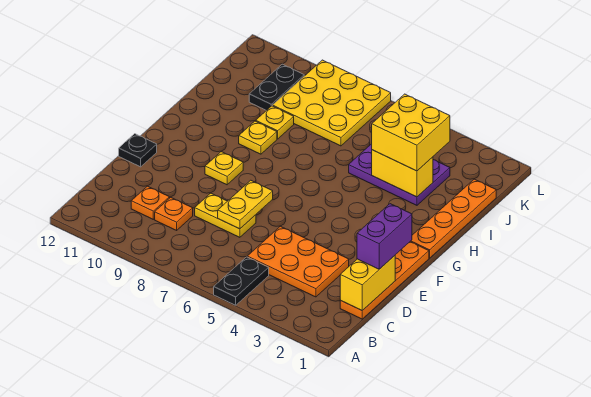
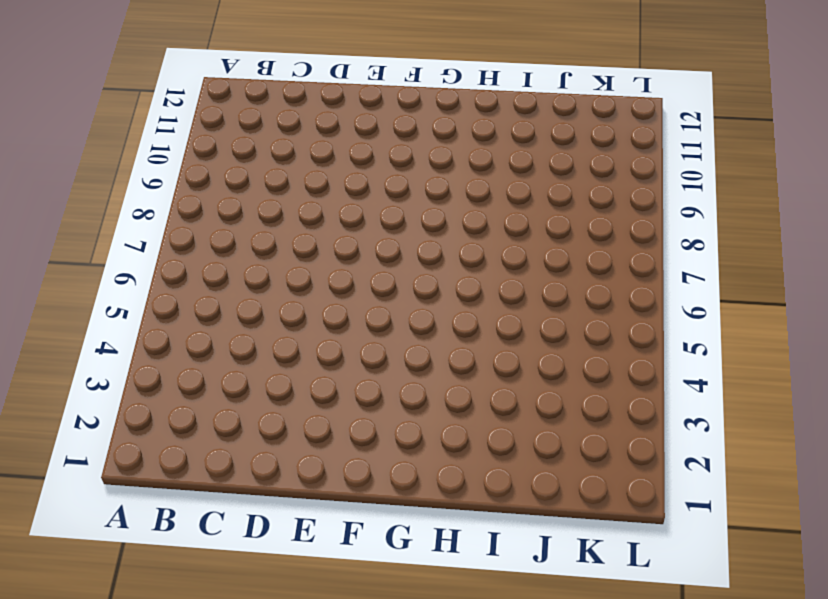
none -> black 1x2 plate [214,257,269,305]
none -> orange 1x4 plate [340,242,429,319]
none -> orange 2x3 plate [247,226,349,297]

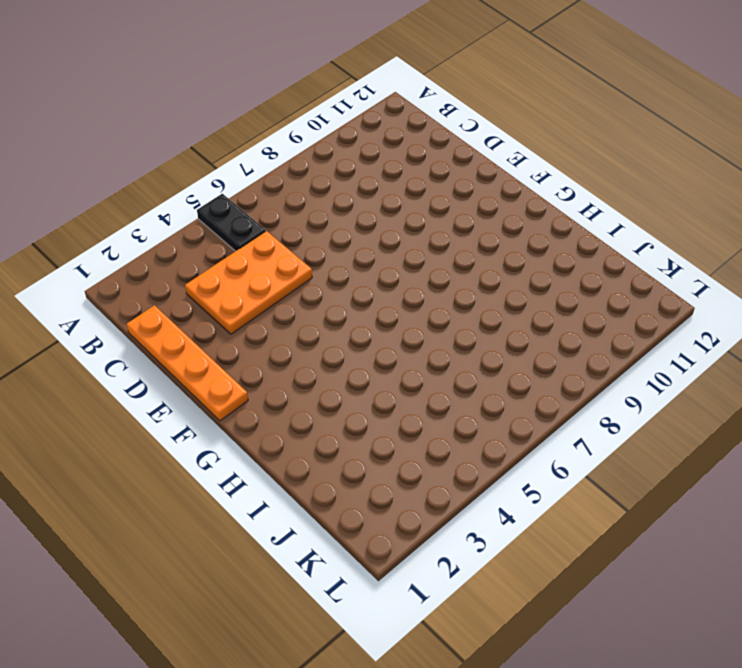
none -> orange 1x1 plate [155,197,193,230]
none -> orange 1x1 plate [131,186,169,219]
none -> yellow 1x2 plate [195,193,256,237]

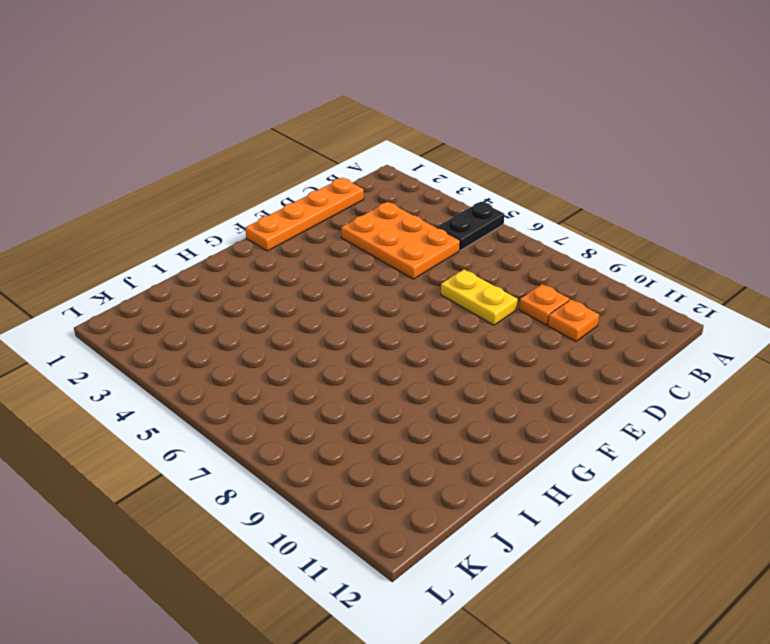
none -> black 1x1 plate [119,134,157,167]
none -> yellow 1x1 plate [205,152,243,185]
none -> orange 1x4 plate [410,179,496,258]

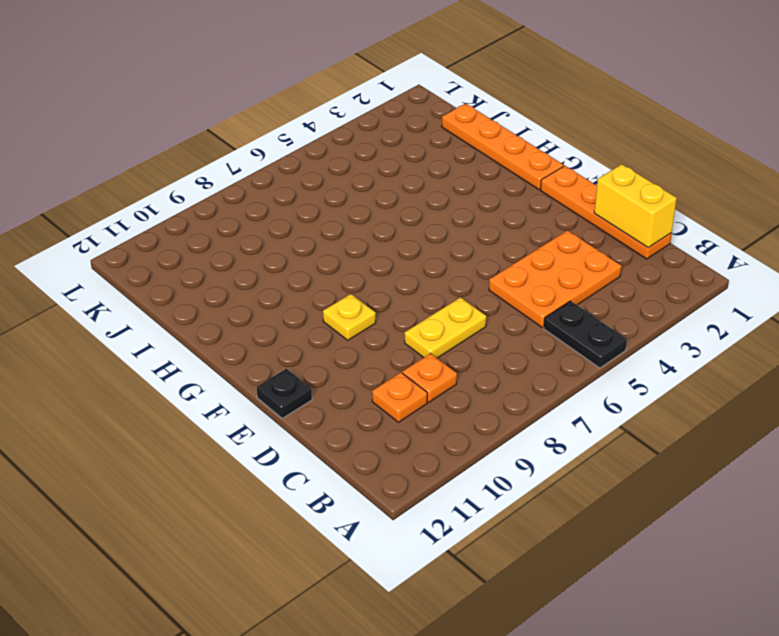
none -> yellow 1x1 plate [239,121,277,154]
none -> purple 2x3 plate [349,144,450,205]
none -> yellow 1x1 plate [256,106,294,139]

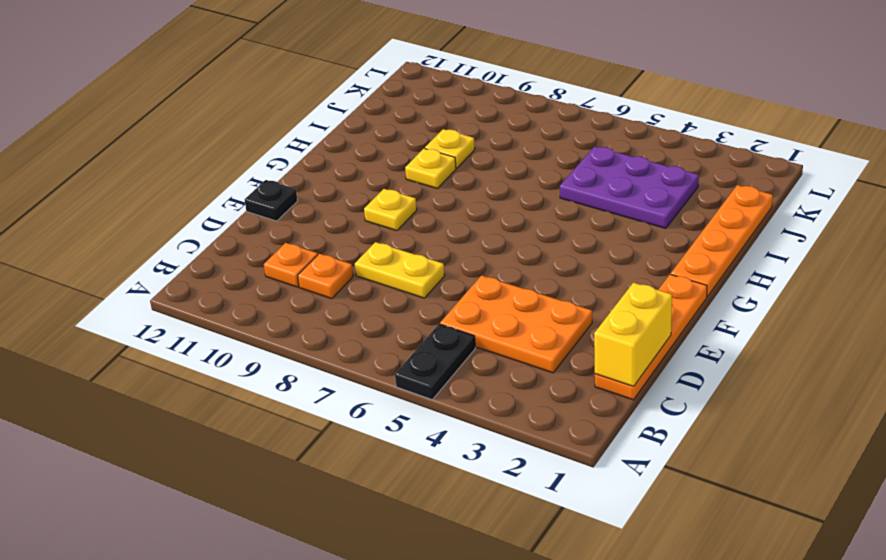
none -> yellow 3x3 plate [273,60,391,146]
none -> black 1x2 plate [249,64,304,110]
none -> yellow 1x2 plate [218,180,273,229]

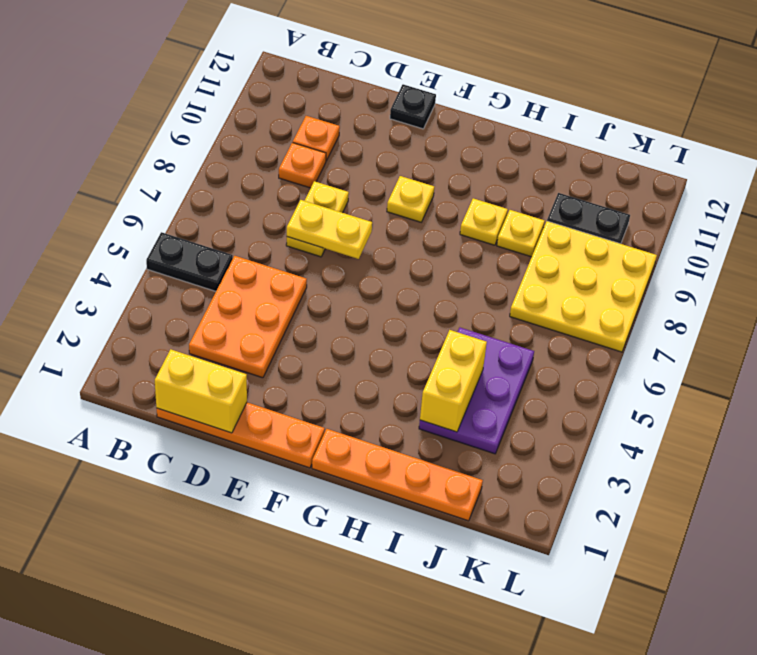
none -> purple 1x2 brick [357,204,412,269]
none -> yellow 2x2 brick [372,94,450,171]

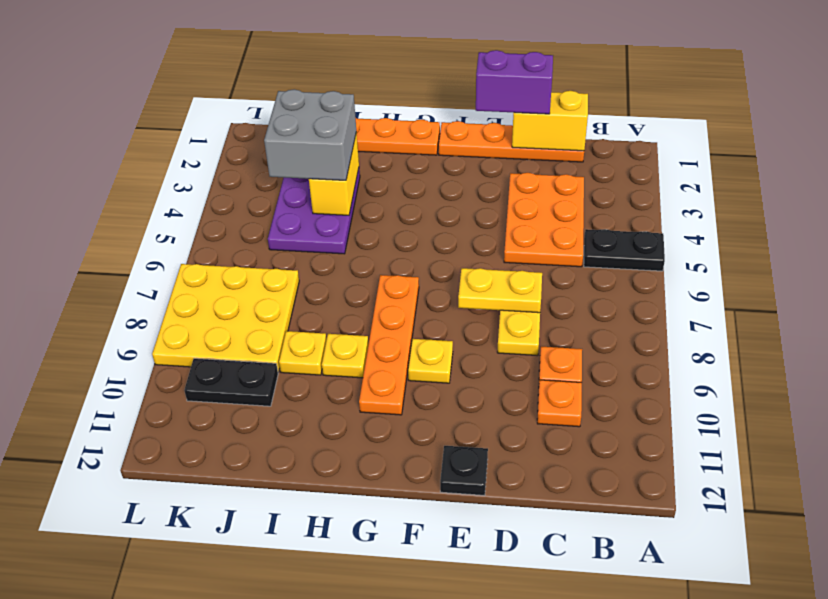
orange 1x4 plate [359,275,419,415] -> none
grey 2x2 brick [264,89,356,180] -> yellow 2x2 brick [372,94,450,171]

